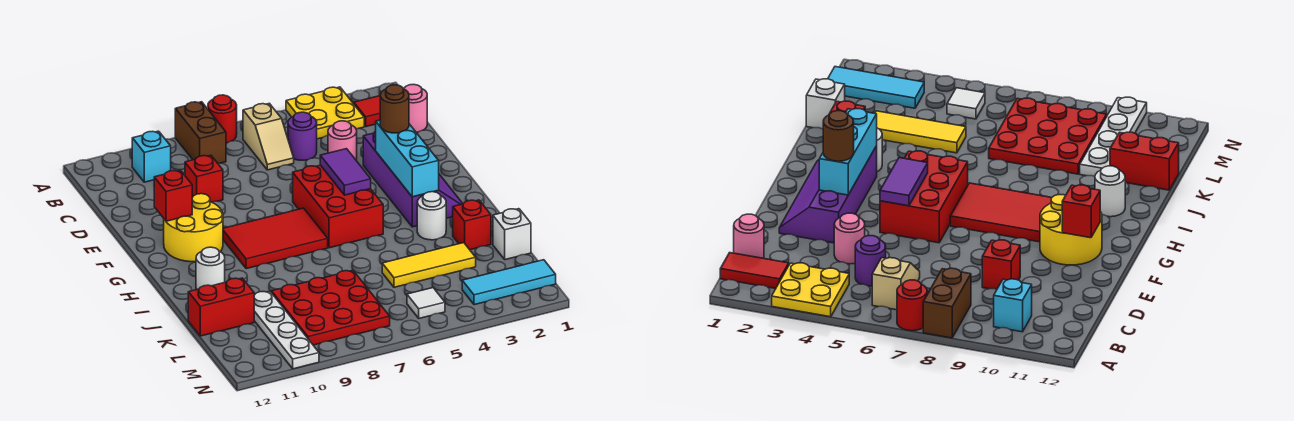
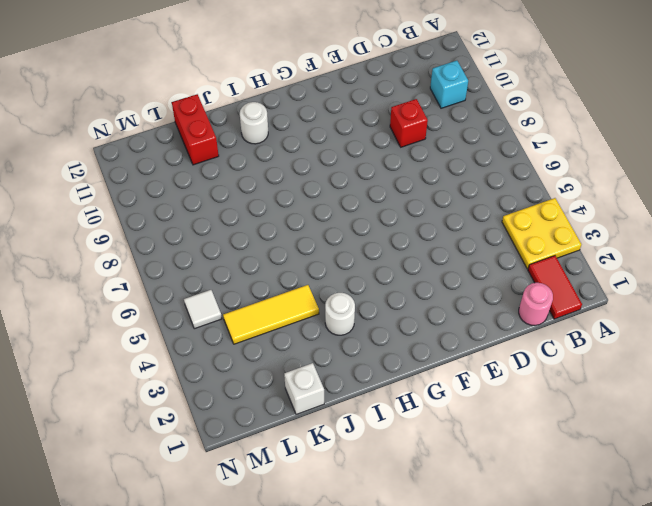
yellow 1x3 tile [223,285,319,344] -> yellow 1x3 tile turned to [382,243,476,287]
none -> red 1x1 round brick [208,95,237,143]
none -> brown 1x2 brick [175,102,226,163]
none -> tan 1x2 slope [243,103,294,170]

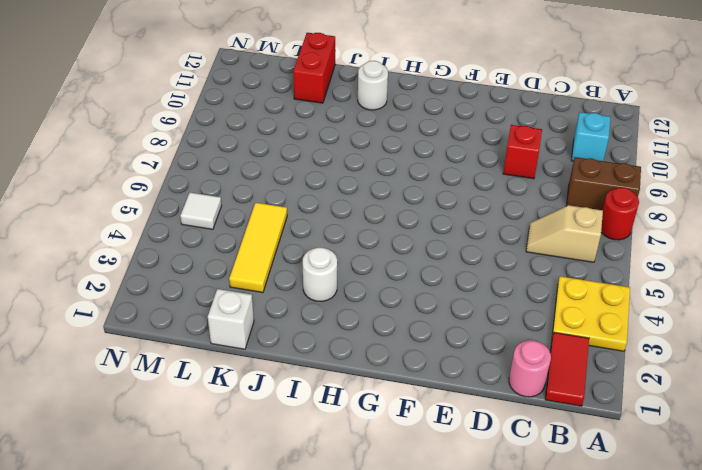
none -> purple 1x1 round brick [288,112,317,160]
none -> pink 1x1 round brick [328,121,357,161]
none -> purple 2x4 slope [363,131,463,227]

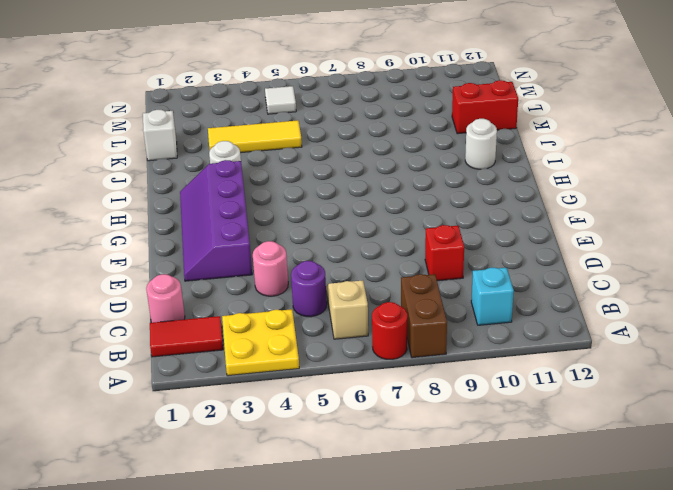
none -> red 2x3 brick [293,165,383,248]
none -> yellow 2x2 round brick [164,194,223,262]
none -> red 2x3 tile [223,208,328,269]

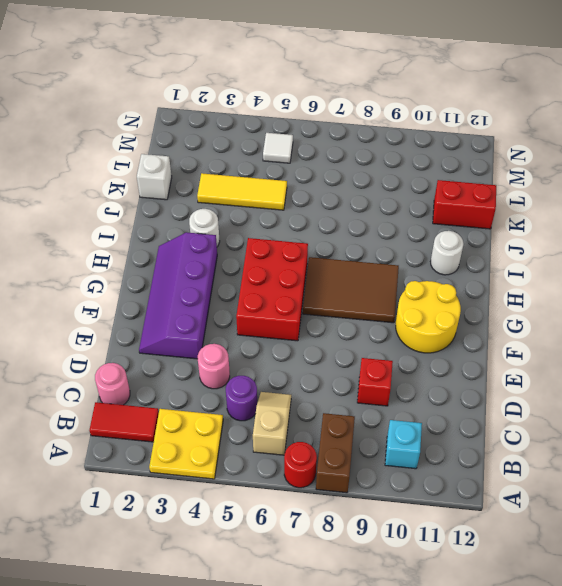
brown 2x3 tile [303,257,399,323] -> red 2x3 tile [223,208,328,269]
none -> red 1x1 brick [453,200,491,250]
none -> red 3x3 plate [271,270,390,345]
none -> white 1x4 plate [254,291,319,369]

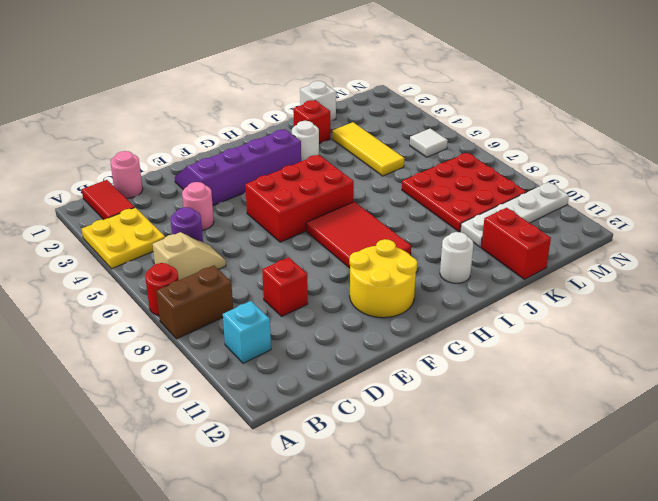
none -> cyan 1x3 tile [462,260,556,305]
none -> cyan 1x3 brick [376,120,439,197]
none -> purple 1x2 tile [320,149,371,195]

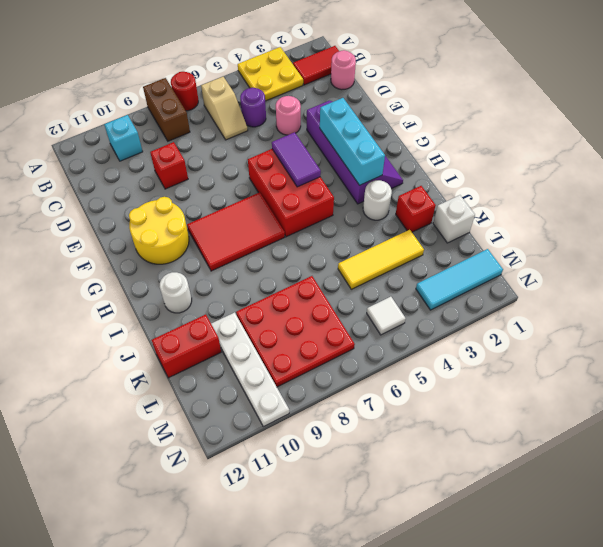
none -> red 1x1 brick [154,170,192,221]
none -> brown 1x1 round brick [380,85,409,133]

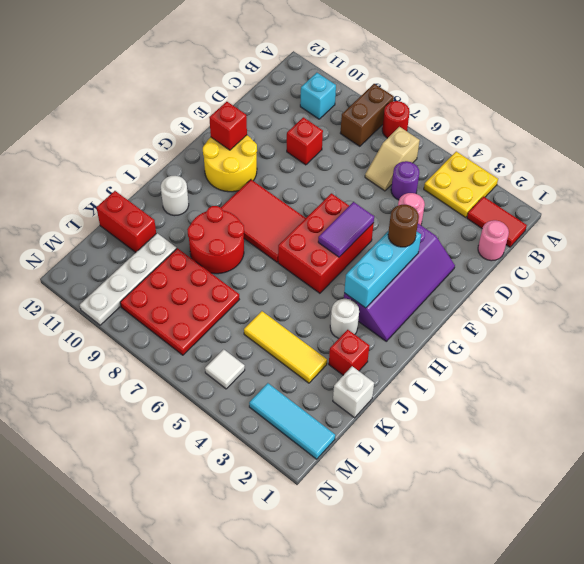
red 2x2 round brick [187,206,244,274] -> none

